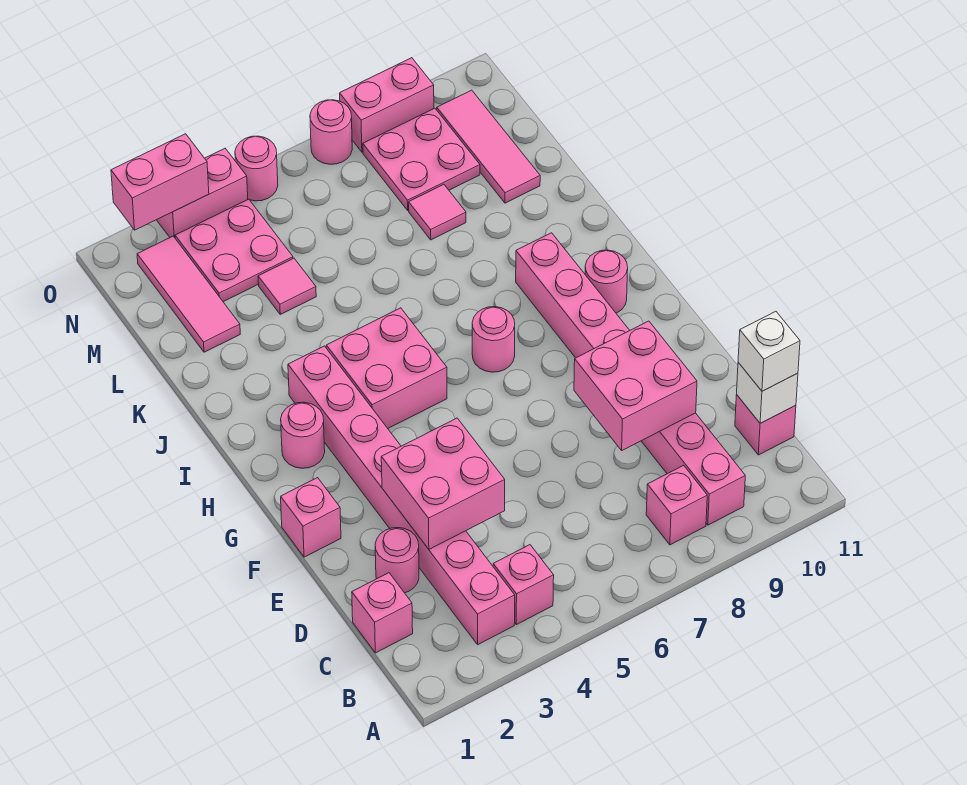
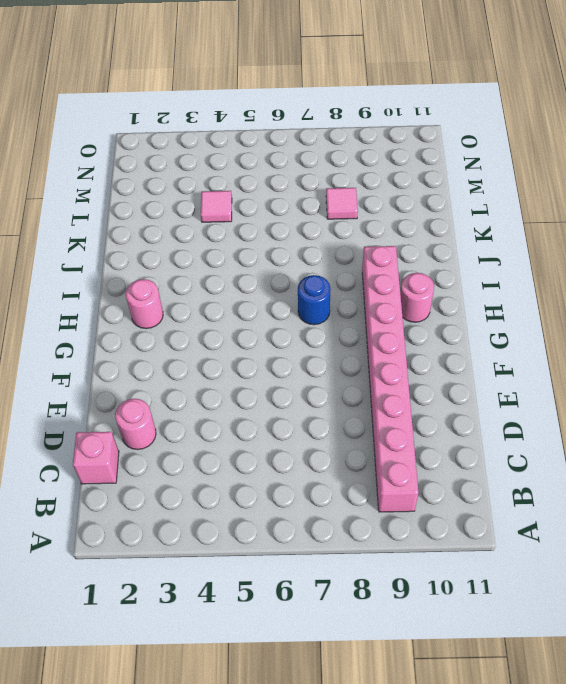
blue 1x1 round brick [298,275,331,325] -> pink 1x1 round brick [472,307,515,372]
none -> pink 1x8 brick [288,346,515,644]
none -> pink 1x1 brick [493,545,554,625]
none -> pink 1x1 brick [646,465,707,545]

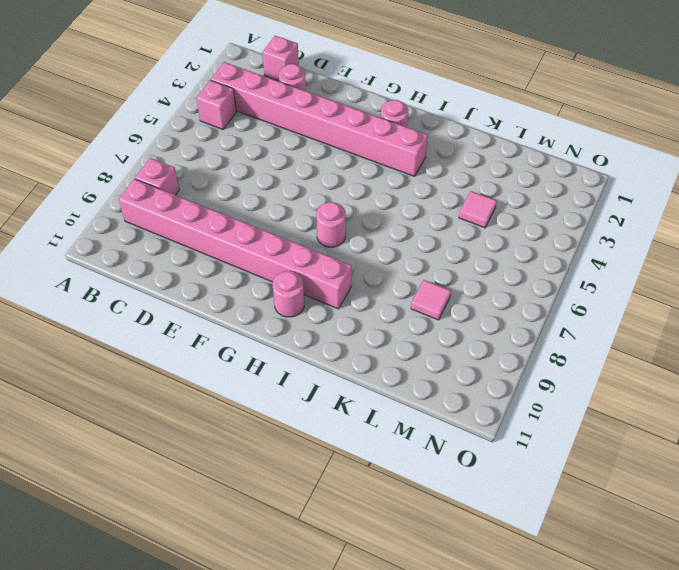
none -> pink 1x1 brick [735,395,796,455]
none -> pink 1x1 brick [281,478,341,557]
none -> pink 2x2 brick [326,308,447,428]

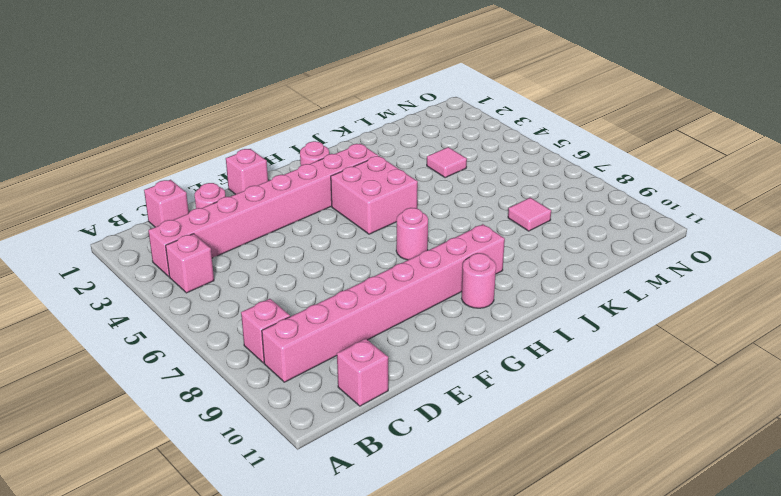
none -> pink 1x3 tile [137,236,240,352]
none -> pink 1x3 tile [437,90,540,203]
none -> pink 2x2 plate [175,199,293,302]

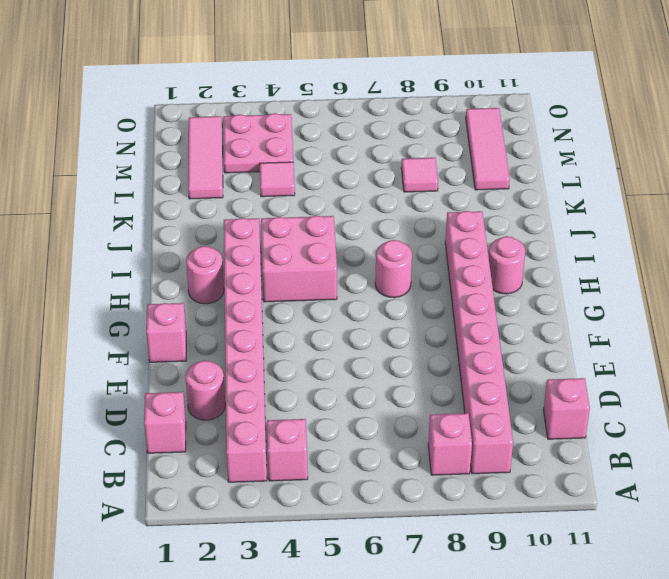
none -> pink 2x2 plate [363,108,480,210]
none -> pink 1x2 brick [157,149,248,238]
none -> pink 1x1 round brick [235,136,278,201]

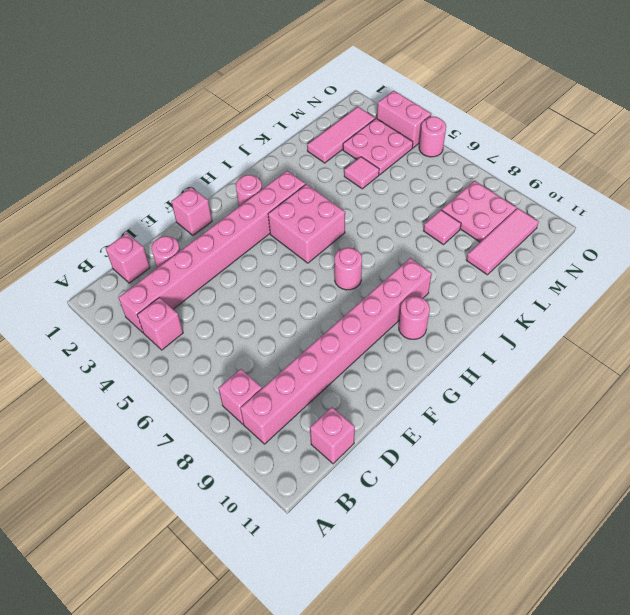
none -> pink 1x1 round brick [310,100,352,164]
none -> pink 1x2 brick [340,58,434,152]
none -> white 1x1 brick [737,363,798,423]

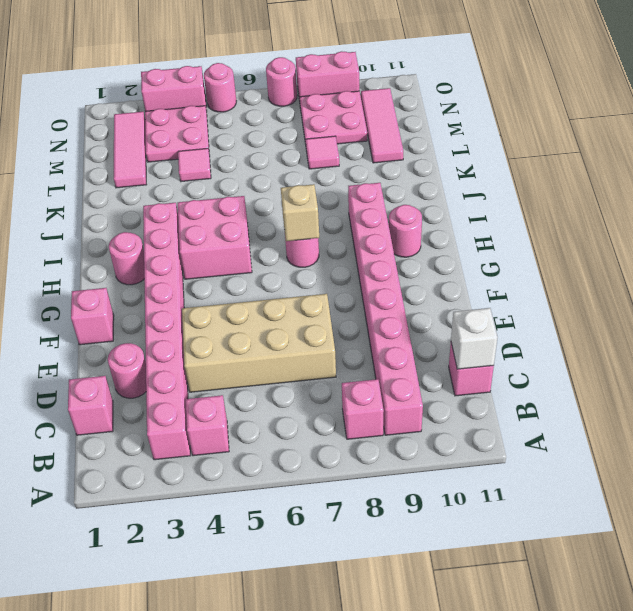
tan 2x4 brick [182,294,336,392] -> none
tan 1x1 brick [281,184,319,241] -> none
none -> pink 2x2 brick [381,418,505,549]
none -> pink 2x2 brick [574,321,697,450]
none -> pink 1x2 brick [111,134,209,230]

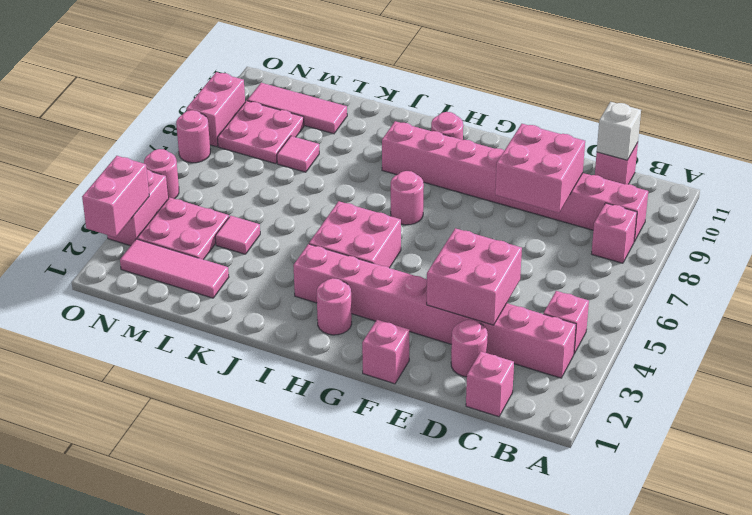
none -> white 1x1 brick [738,311,800,391]

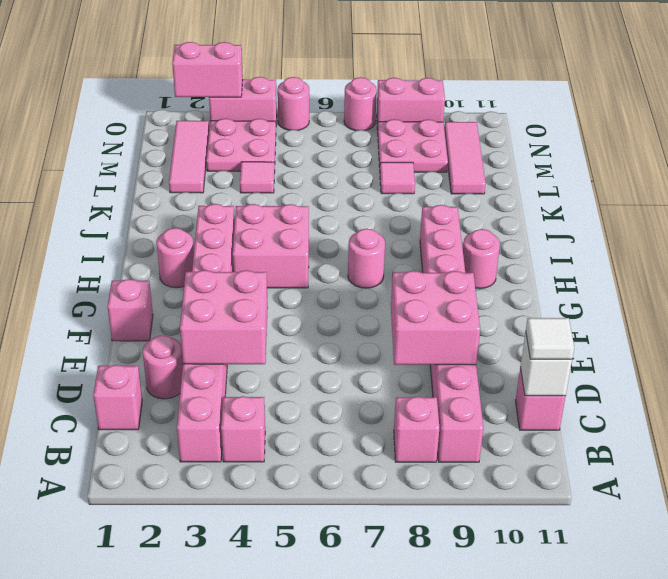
white 1x1 tile [526,318,574,359] -> white 1x1 brick [738,311,800,391]

